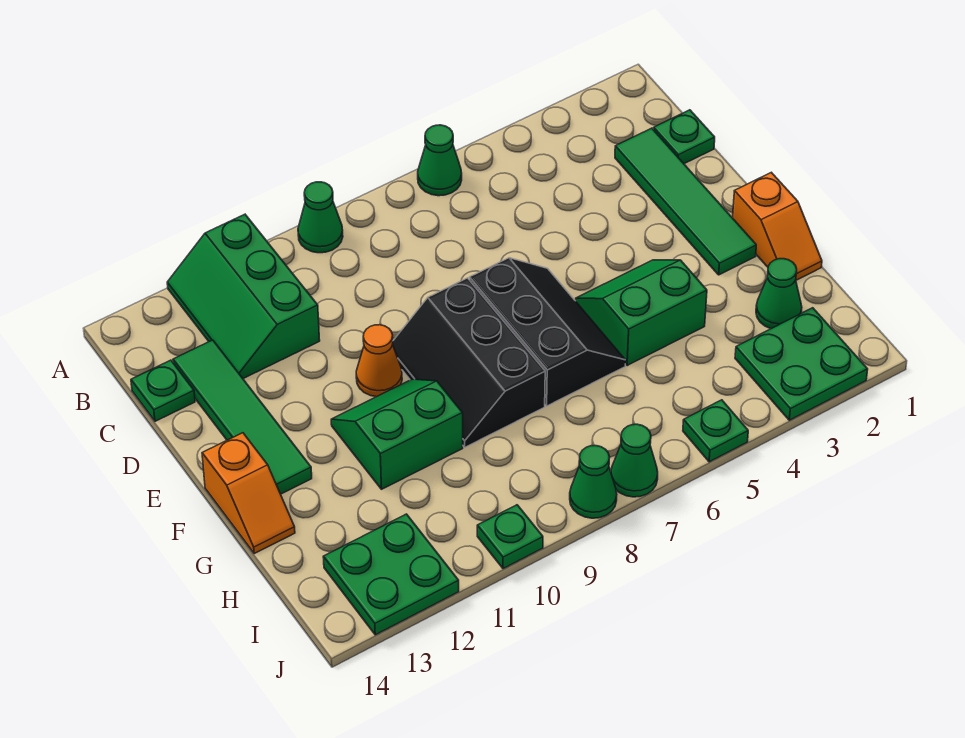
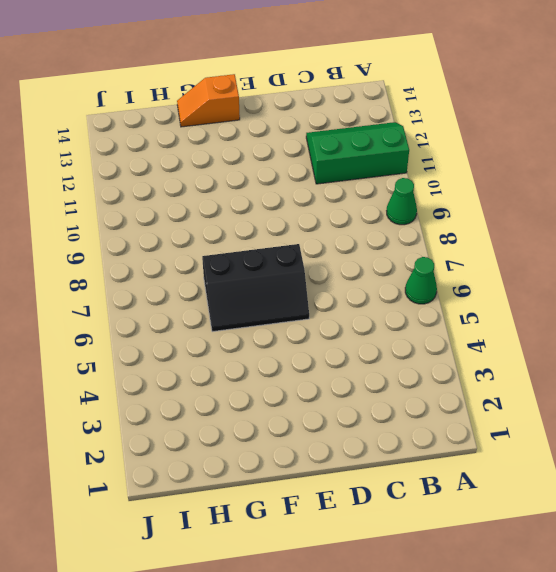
none -> green 1x1 plate [654,110,715,164]
none -> green 1x4 tile [615,128,756,275]
none -> green 1x4 tile [173,340,312,494]

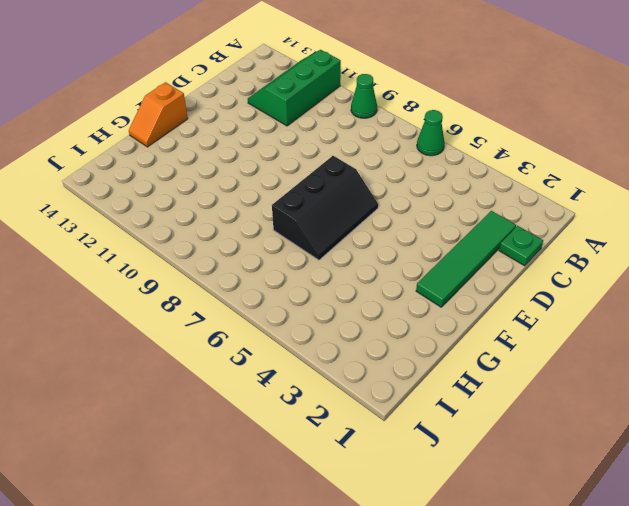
none -> green 1x4 tile [173,340,312,494]
none -> green 1x1 plate [131,360,195,421]
none -> black 2x3 slope [393,278,545,447]

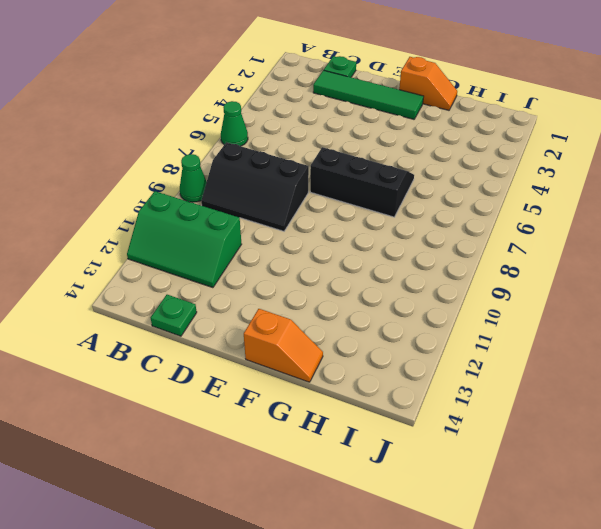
black 2x3 slope [201,142,309,231] -> black 2x3 slope moved to [393,278,545,447]
none -> green 1x4 tile [173,340,312,494]
none -> orange 1x1 cone [356,325,402,397]
none -> green 2x2 slope [576,260,707,365]

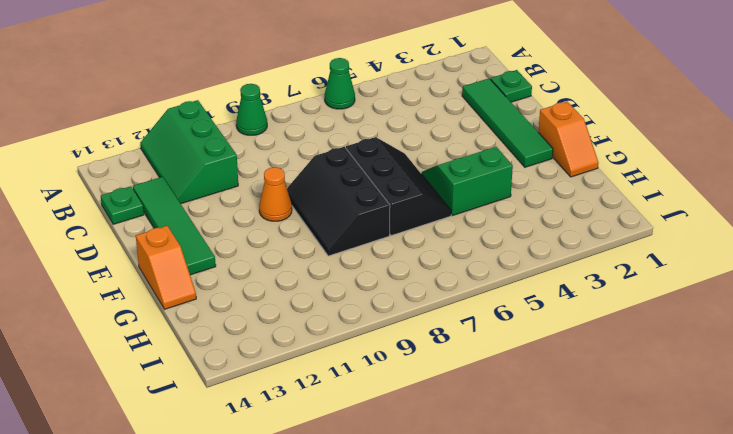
none -> green 2x2 slope [331,379,463,489]
none -> green 1x1 cone [756,259,802,329]
none -> green 2x2 plate [735,308,868,420]

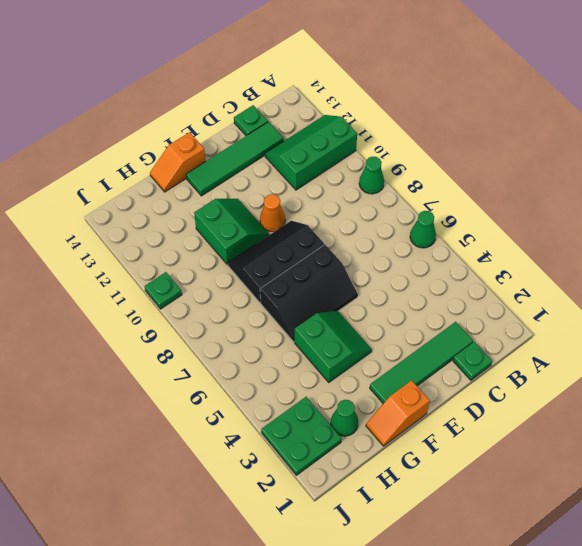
none -> green 2x2 plate [323,514,459,635]
none -> green 1x1 plate [683,400,748,462]
none -> green 1x1 cone [611,424,658,497]

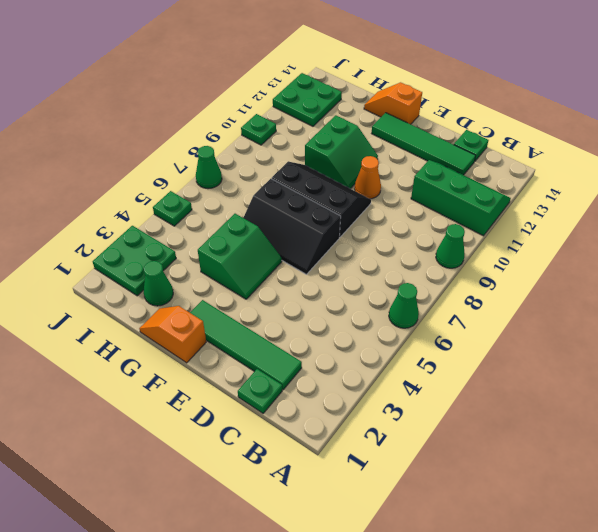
none -> green 1x1 cone [570,446,617,518]

